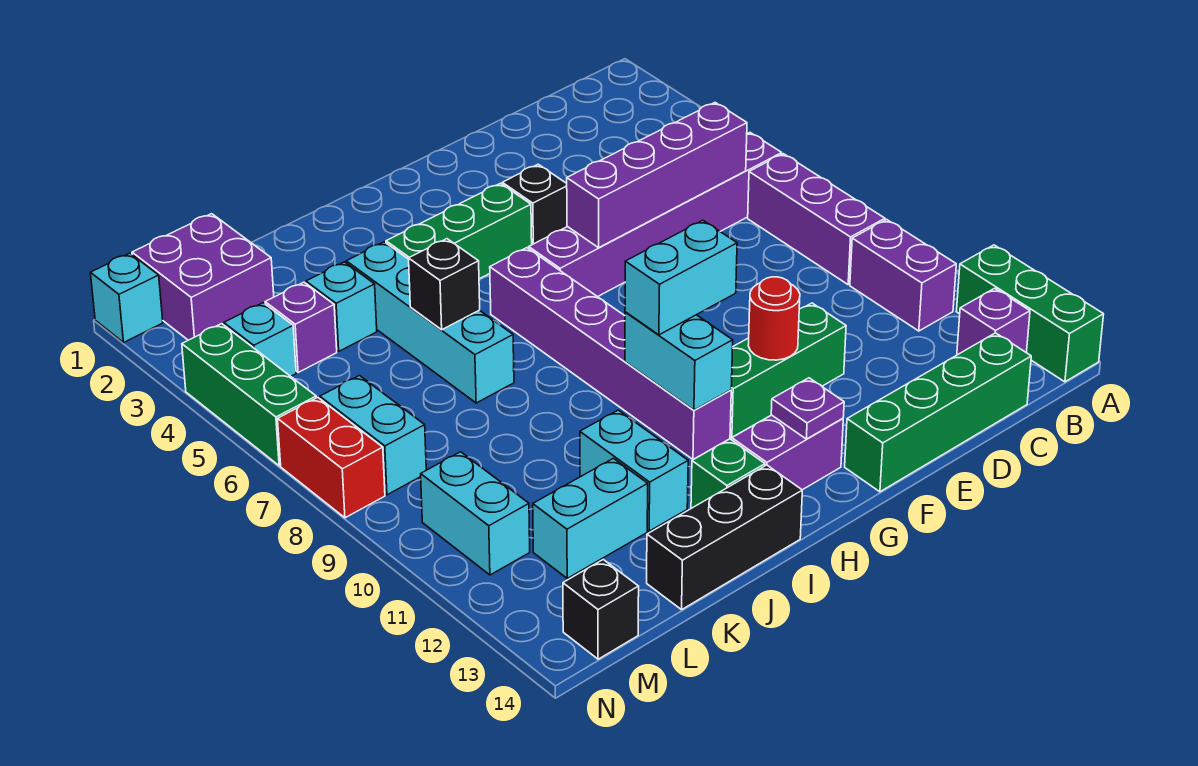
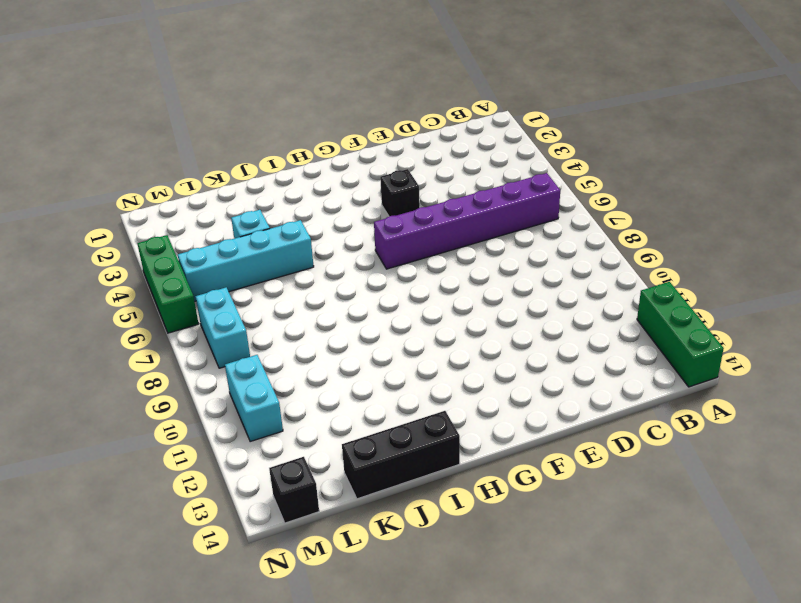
cyan 1x4 brick [178,220,314,302] -> cyan 1x4 brick turned to [346,242,514,403]
none -> purple 1x3 brick [748,154,885,284]
none -> purple 1x2 brick [850,219,956,331]
none -> purple 1x1 brick [957,288,1030,355]
none -> green 1x4 brick [845,333,1031,492]

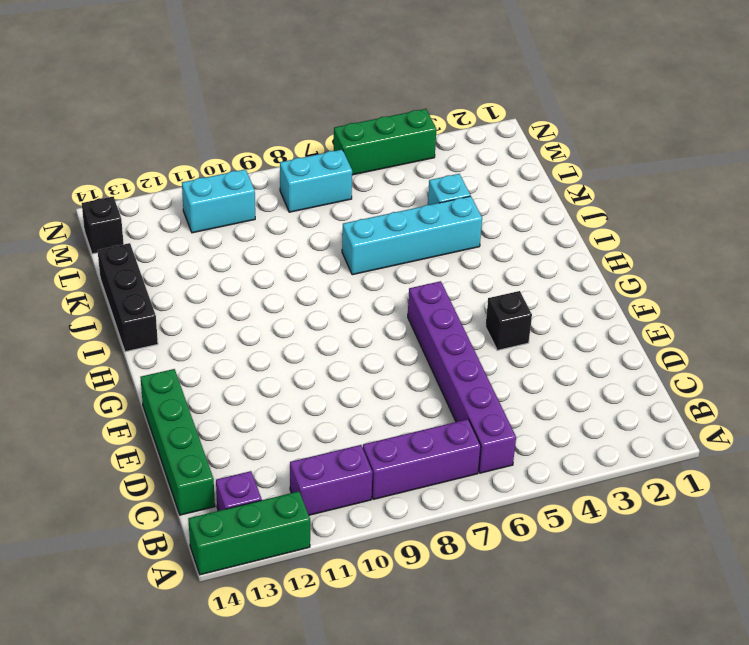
none -> green 1x3 brick [730,303,846,437]
none -> green 1x3 brick [386,183,532,279]
none -> purple 1x2 brick [732,415,843,490]
none -> purple 1x6 brick [490,248,731,459]

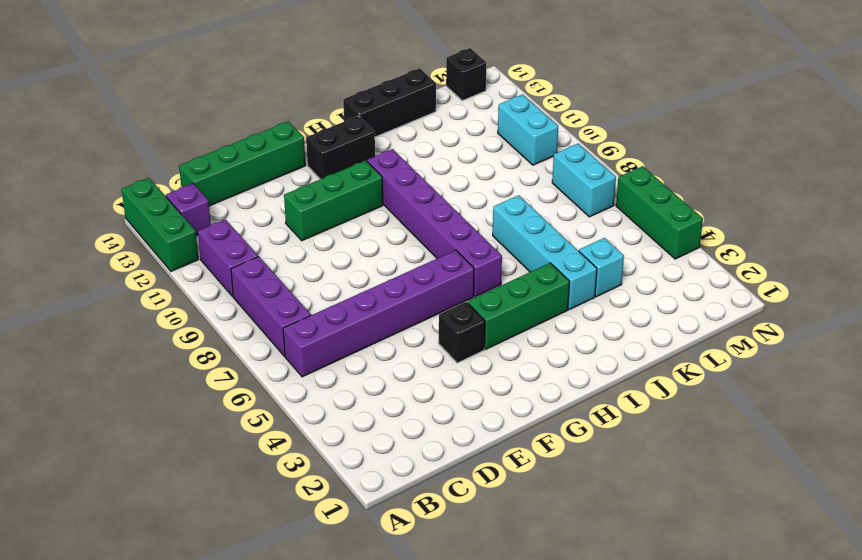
black 1x2 brick [306,116,375,179] -> purple 1x2 brick [732,415,843,490]
none -> green 1x1 brick [691,439,765,508]
none -> cyan 1x2 brick [580,410,688,531]
none -> cyan 1x2 brick [533,458,648,578]
none -> purple 2x2 brick [132,214,274,340]

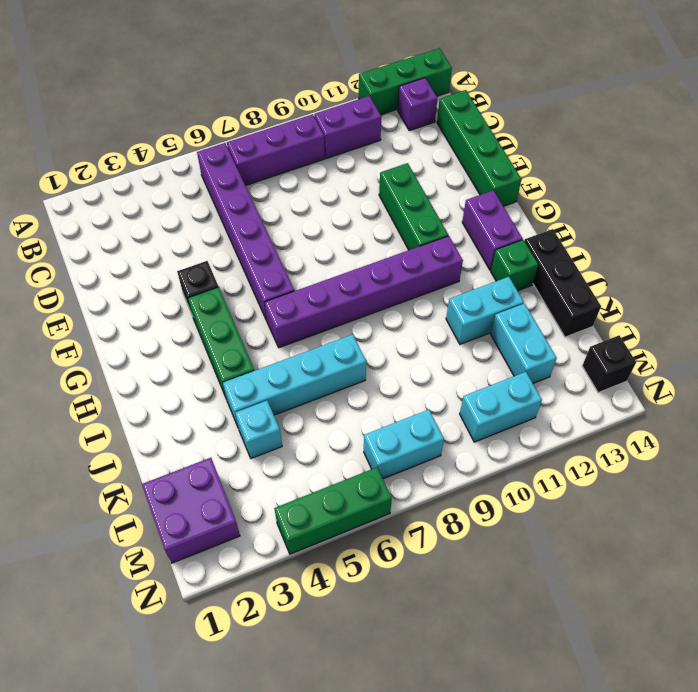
none -> purple 1x1 brick [265,282,337,373]
none -> cyan 1x1 brick [224,303,296,376]
none -> cyan 1x1 brick [91,253,163,342]
none -> red 1x2 brick [278,397,385,518]

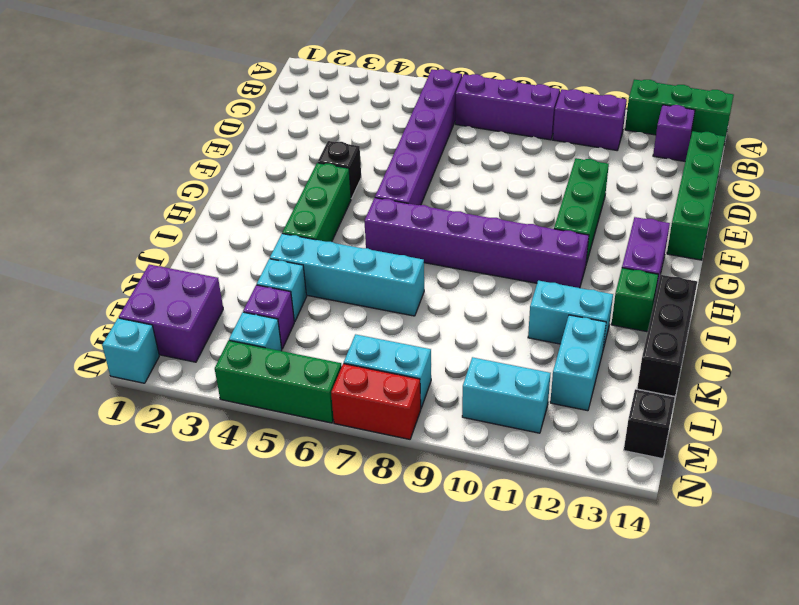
none -> purple 1x4 brick [567,103,747,248]
none -> red 1x1 round brick [748,277,800,360]
none -> purple 1x1 plate [771,378,844,439]
none -> cyan 1x2 brick [625,312,733,410]

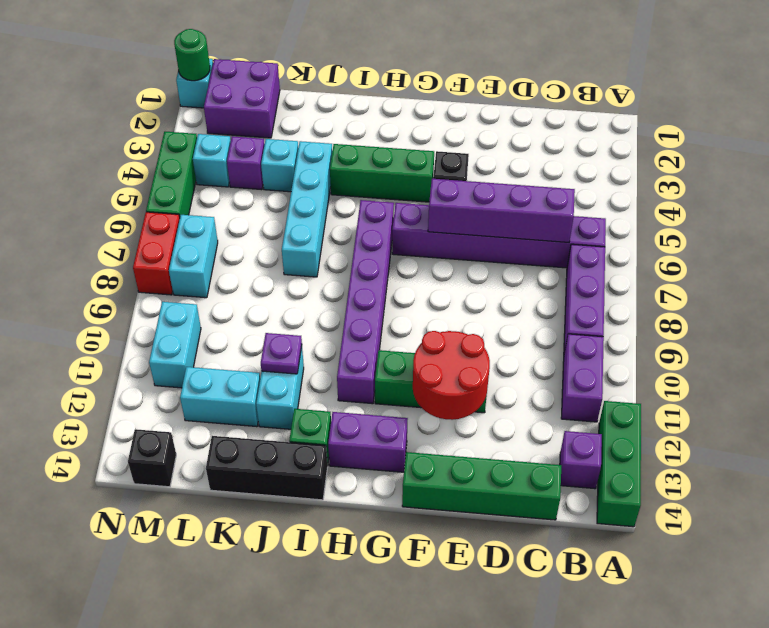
red 2x2 round brick [413,331,490,420] -> red 1x1 round brick [748,277,800,360]
purple 1x1 plate [261,333,302,374] -> purple 1x1 plate moved to [771,378,844,439]
green 1x1 round brick [174,29,210,81] -> none
none -> cyan 1x2 brick [625,312,733,410]
none -> black 1x1 brick [409,239,480,330]
none -> cyan 1x2 brick [625,220,737,335]

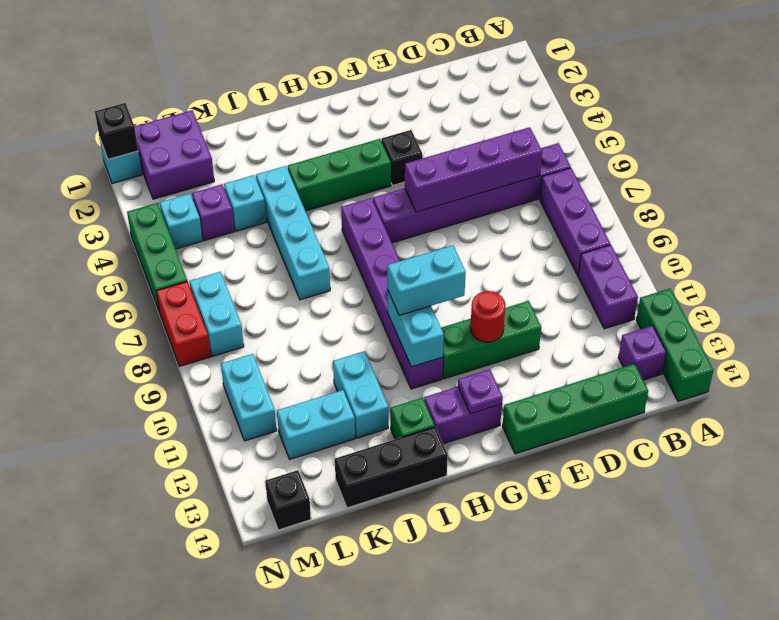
black 1x1 brick [95,103,138,159] -> black 1x1 brick moved to [409,239,480,330]

